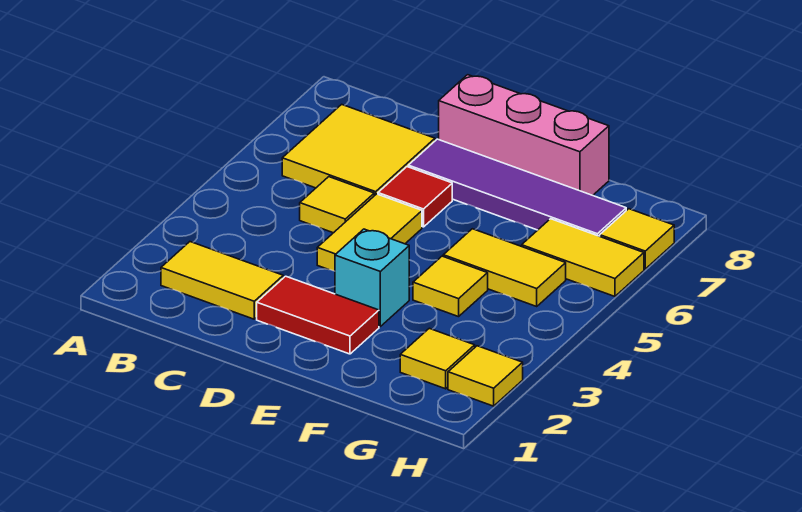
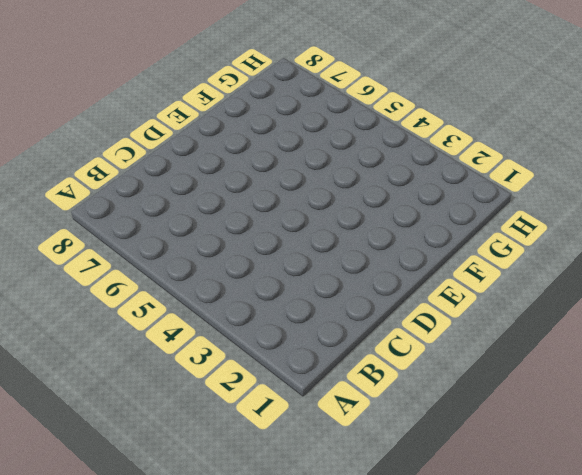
none -> yellow 1x2 tile [161,242,283,319]
none -> yellow 2x2 tile [282,104,435,196]
none -> yellow 1x1 tile [300,177,374,233]

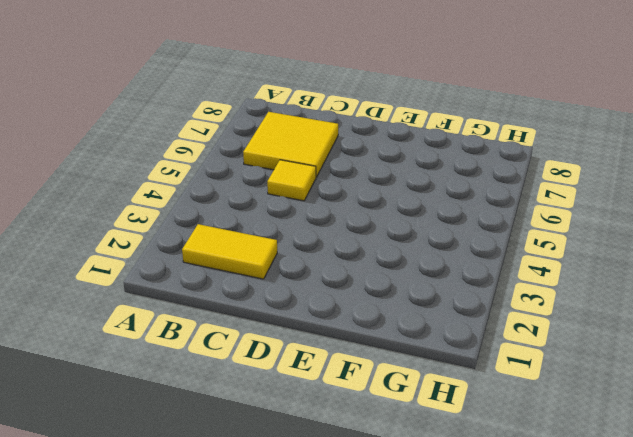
none -> red 1x2 tile [257,276,379,354]
none -> yellow 1x2 tile [317,194,422,271]
none -> red 1x1 tile [378,167,452,227]

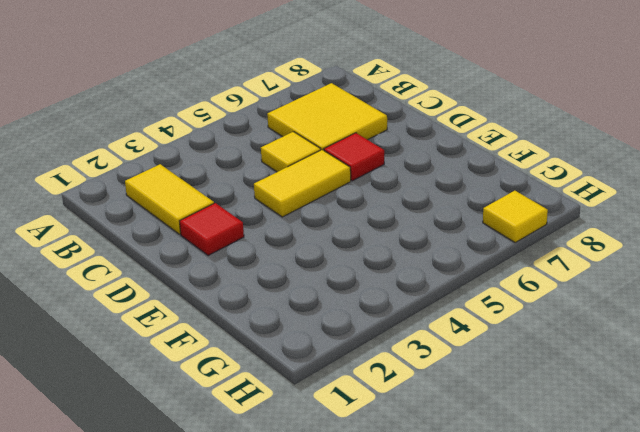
red 1x1 tile [180,203,244,256] -> red 1x2 tile [257,276,379,354]
none -> purple 1x4 tile [408,139,626,236]
none -> pink 1x3 brick [439,75,609,195]
none -> cyan 1x1 brick [335,229,409,326]

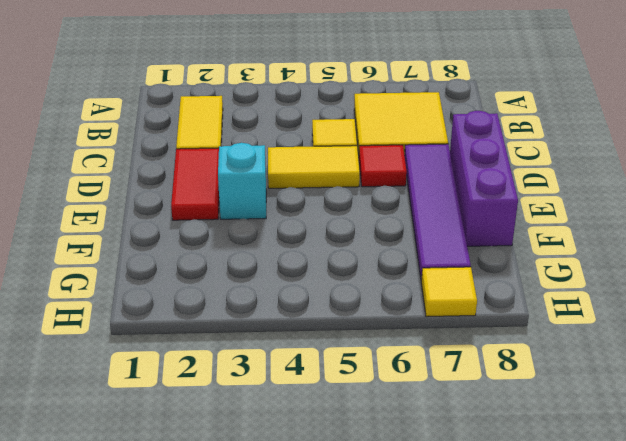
purple 1x3 brick [450,111,518,246] -> pink 1x3 brick [439,75,609,195]
none -> yellow 1x1 tile [413,256,488,317]
none -> yellow 1x2 tile [443,229,566,306]
none -> yellow 1x1 tile [400,328,475,389]

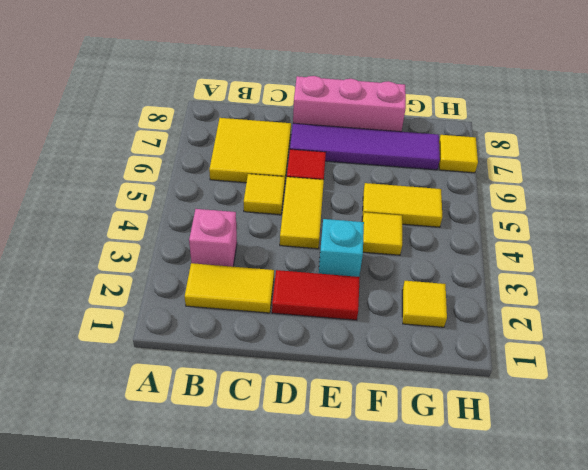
pink 1x1 brick [189,209,237,267] -> none
none -> yellow 1x2 tile [522,219,644,296]
none -> yellow 1x1 tile [448,346,523,406]

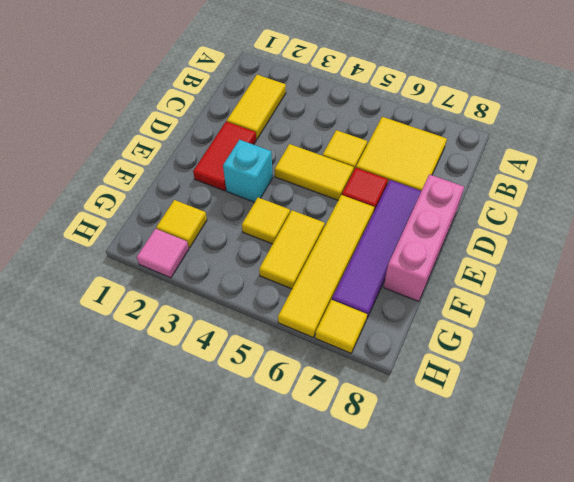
yellow 1x4 tile [278,195,374,337] -> yellow 1x2 tile [522,219,644,296]
pink 1x1 tile [137,229,189,278] -> yellow 1x1 tile [448,346,523,406]

